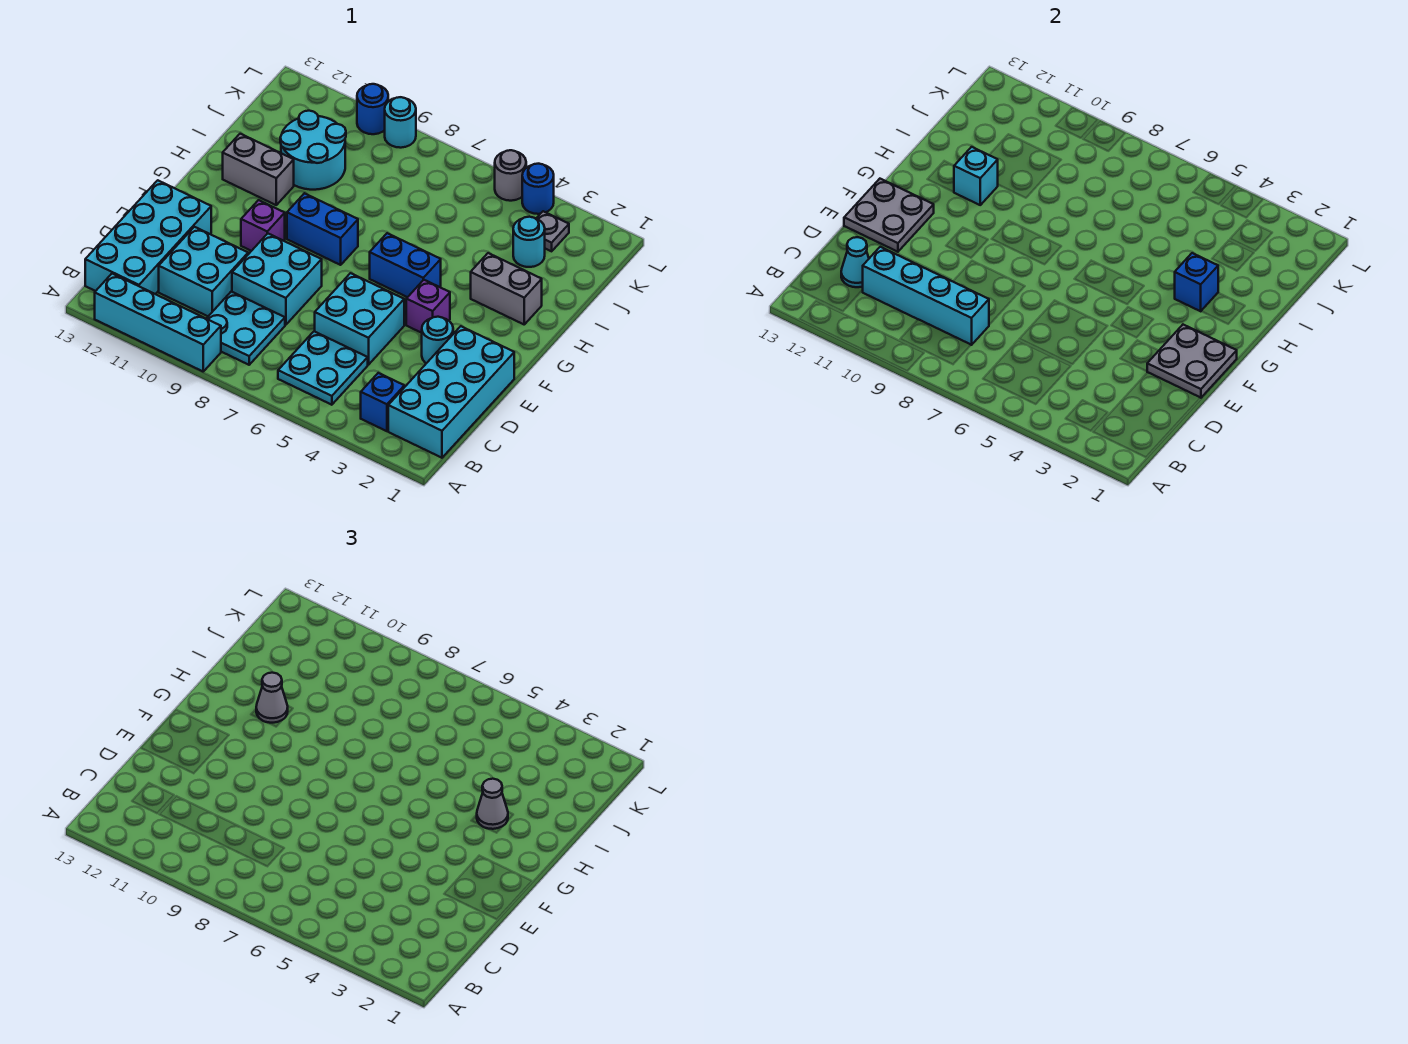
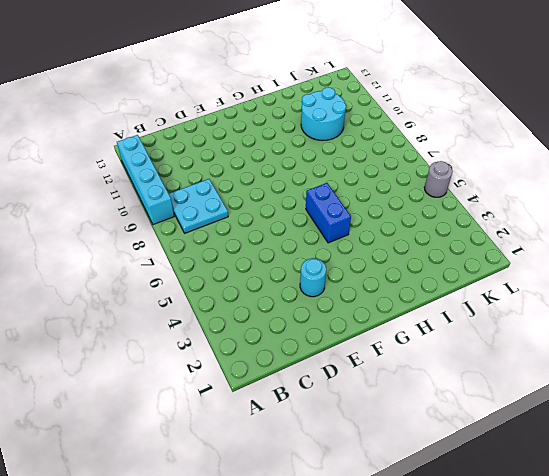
none -> cyan 2x4 brick [388,326,514,458]
none -> blue 1x1 brick [361,373,404,431]
none -> cyan 2x2 plate [278,331,368,405]
none -> cyan 2x4 brick [85,180,211,294]

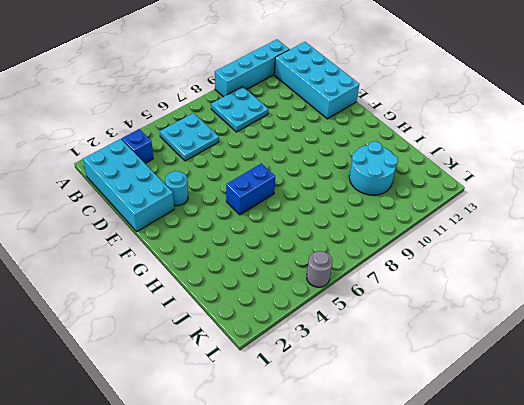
none -> cyan 2x2 brick [159,227,248,316]
none -> cyan 2x2 brick [315,273,404,365]
none -> cyan 2x2 brick [232,234,322,325]
none -> purple 1x1 brick [406,280,450,333]

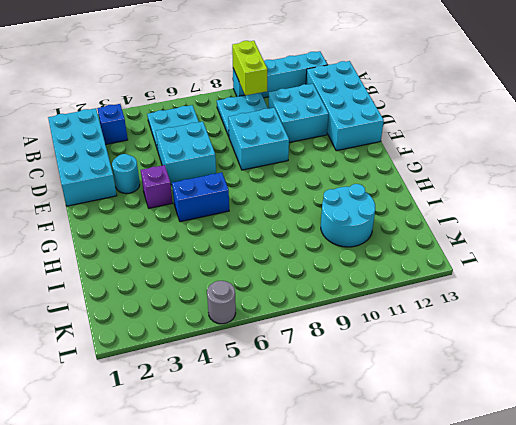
lime 1x2 brick [232,41,267,95] -> none
none -> purple 1x1 brick [241,200,285,251]
none -> blue 1x2 brick [287,193,358,265]
none -> grey 1x2 brick [471,253,542,324]
none -> grey 1x2 brick [223,134,294,205]

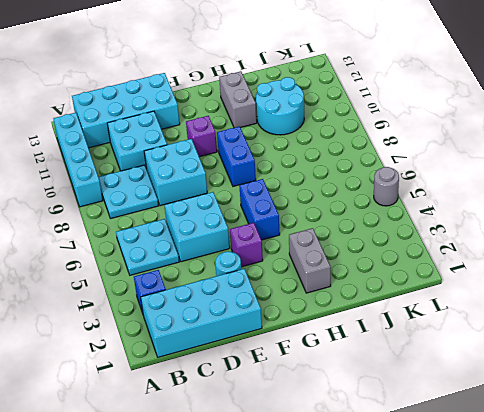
none -> cyan 1x1 round brick [513,217,545,267]
none -> grey 1x1 plate [536,211,569,251]
none -> blue 1x1 round brick [522,164,554,214]
none -> cyan 1x1 round brick [385,97,416,148]

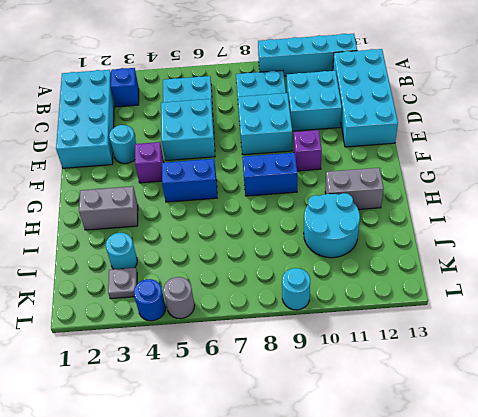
none -> blue 1x1 round brick [357,84,388,134]
none -> cyan 1x4 brick [863,247,989,345]
none -> cyan 1x1 cone [841,237,869,287]
none -> grey 2x2 plate [1147,325,1237,398]

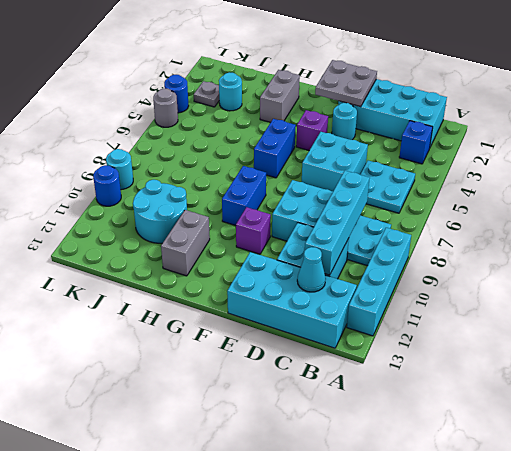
none -> grey 2x2 plate [844,179,934,252]
none -> blue 1x1 brick [1175,253,1218,311]
none -> cyan 1x1 brick [954,147,998,205]
none -> grey 1x1 cone [477,779,508,829]

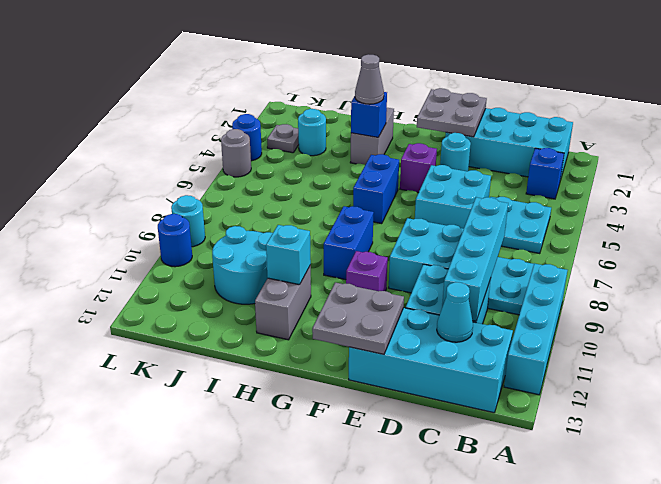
none -> grey 1x1 cone [256,673,288,723]

